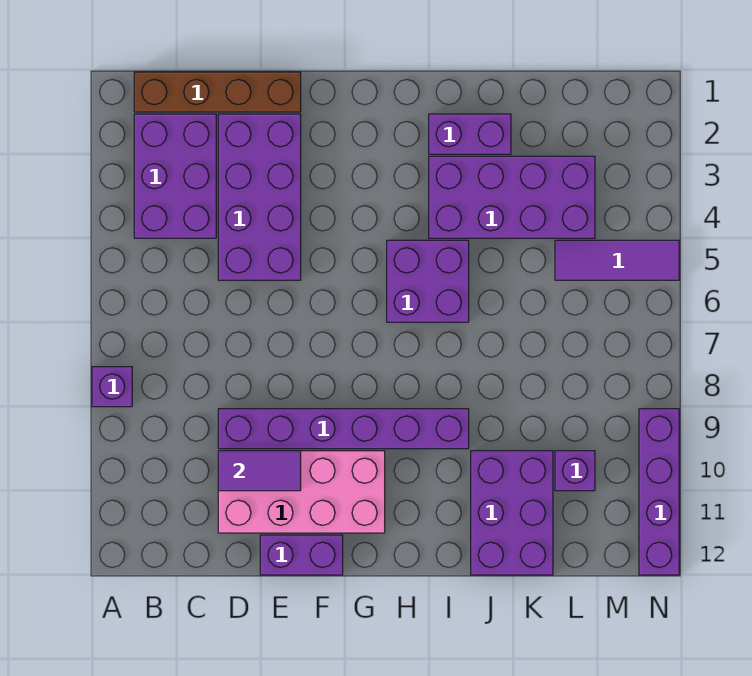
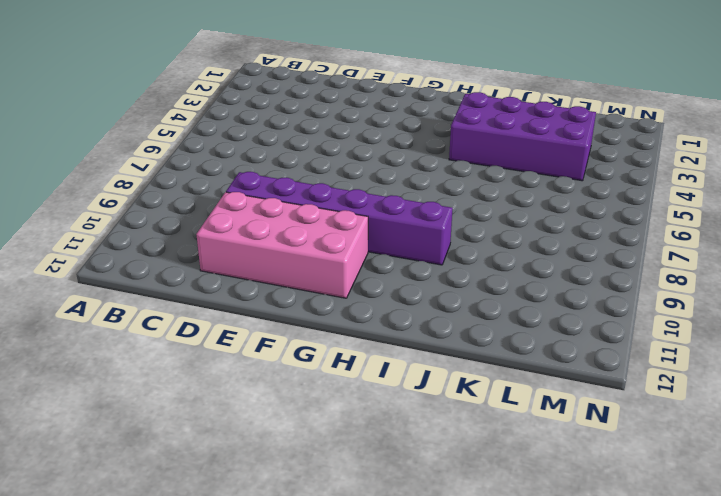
none -> purple 1x1 brick [92,367,132,407]
none -> brown 1x4 brick [134,72,301,112]
none -> purple 2x3 brick [134,114,216,238]

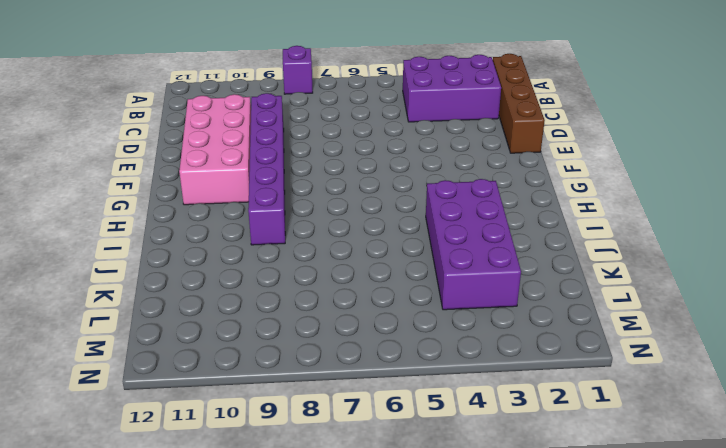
none -> purple 2x4 brick [218,114,301,280]
none -> purple 1x2 brick [260,535,343,575]
none -> purple 2x2 brick [387,240,469,322]

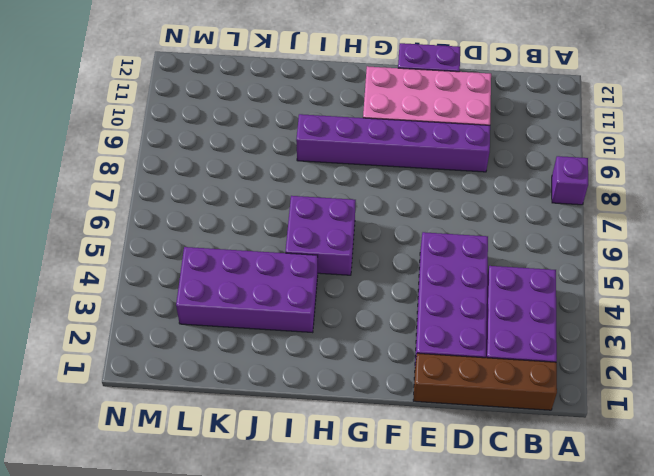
none -> purple 1x2 brick [429,114,511,154]
none -> purple 2x3 brick [471,451,553,575]
none -> purple 1x3 tile [555,240,679,280]

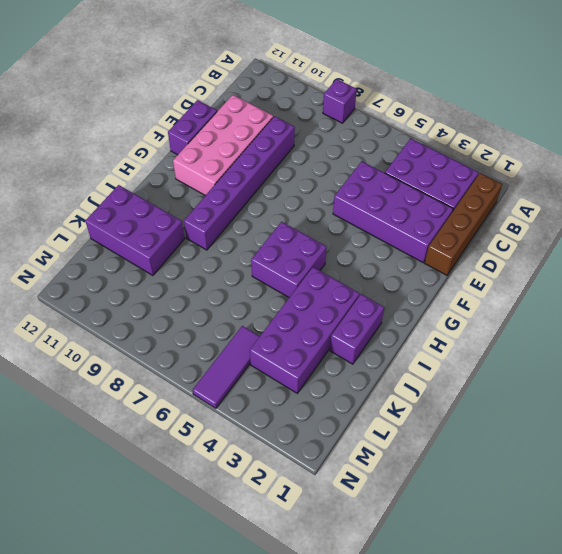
none -> purple 1x1 brick [555,451,595,491]
none -> purple 1x4 brick [639,409,679,575]
none -> purple 1x2 tile [218,451,301,491]

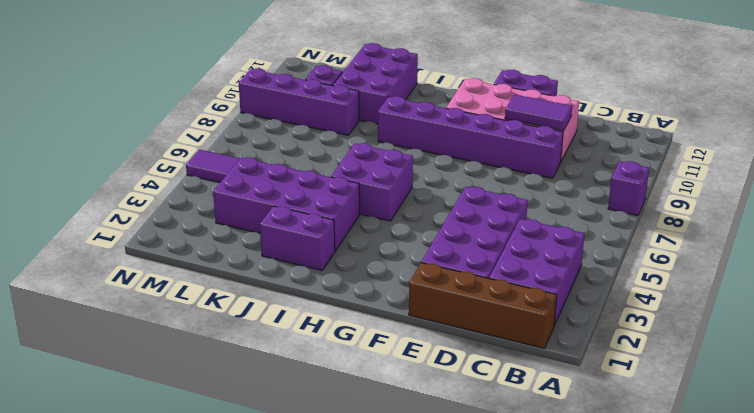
purple 1x4 brick [239,68,359,135] -> purple 1x4 brick turned to [639,409,679,575]

